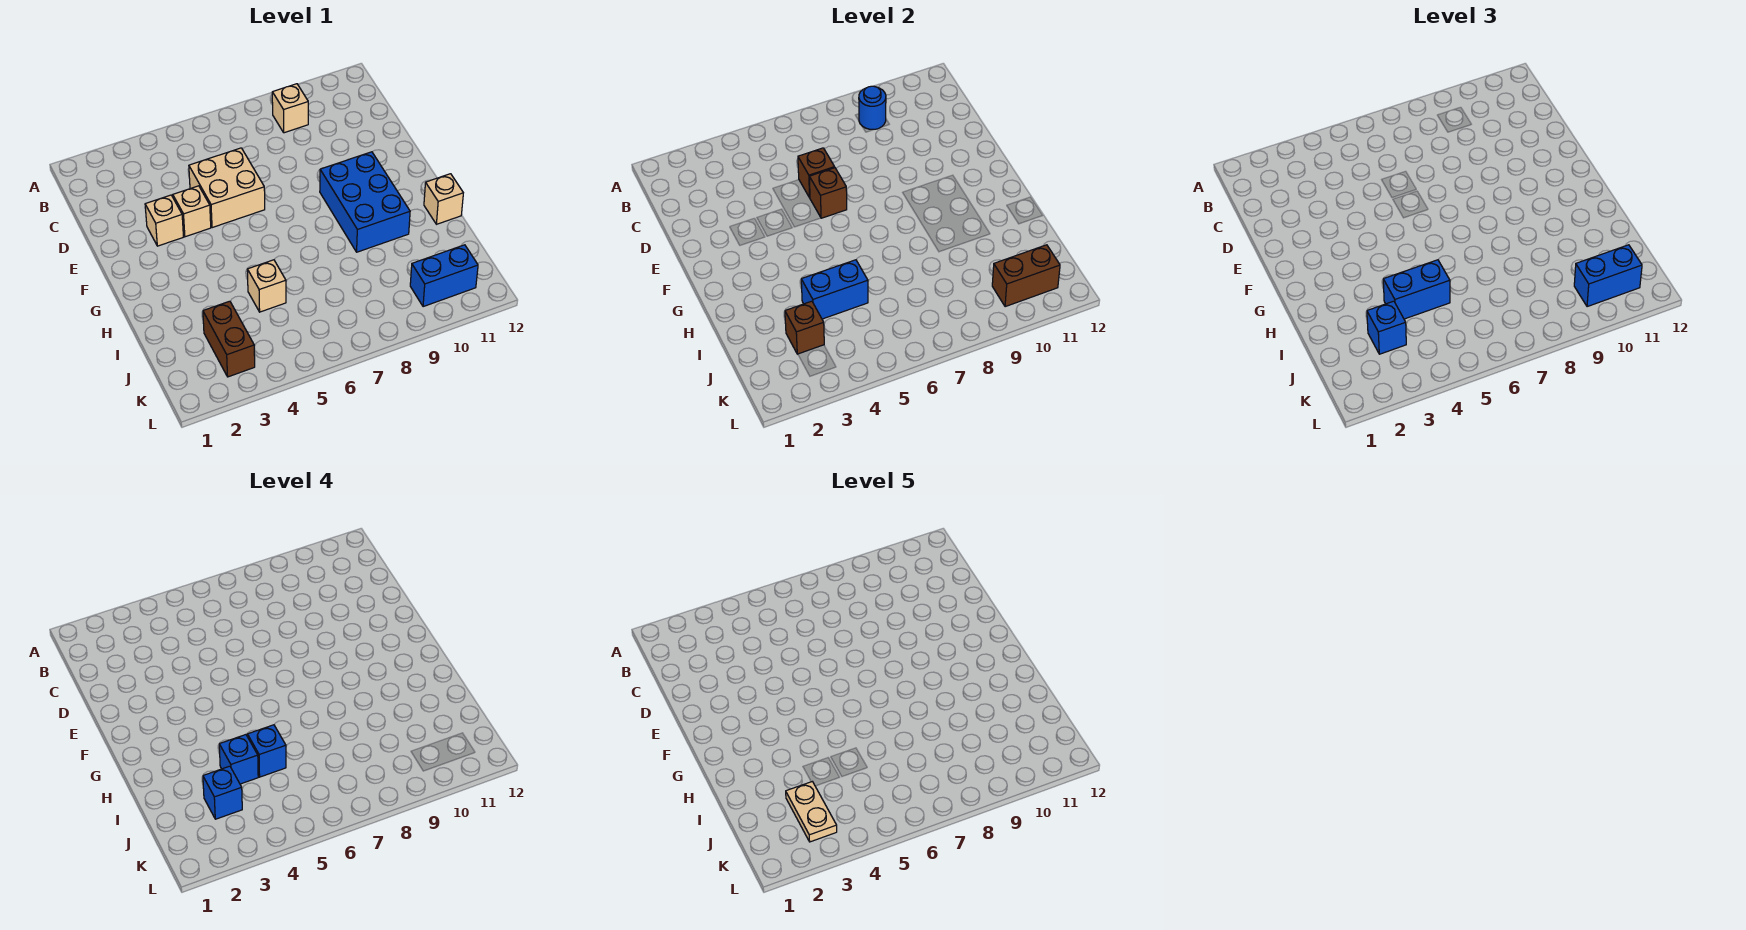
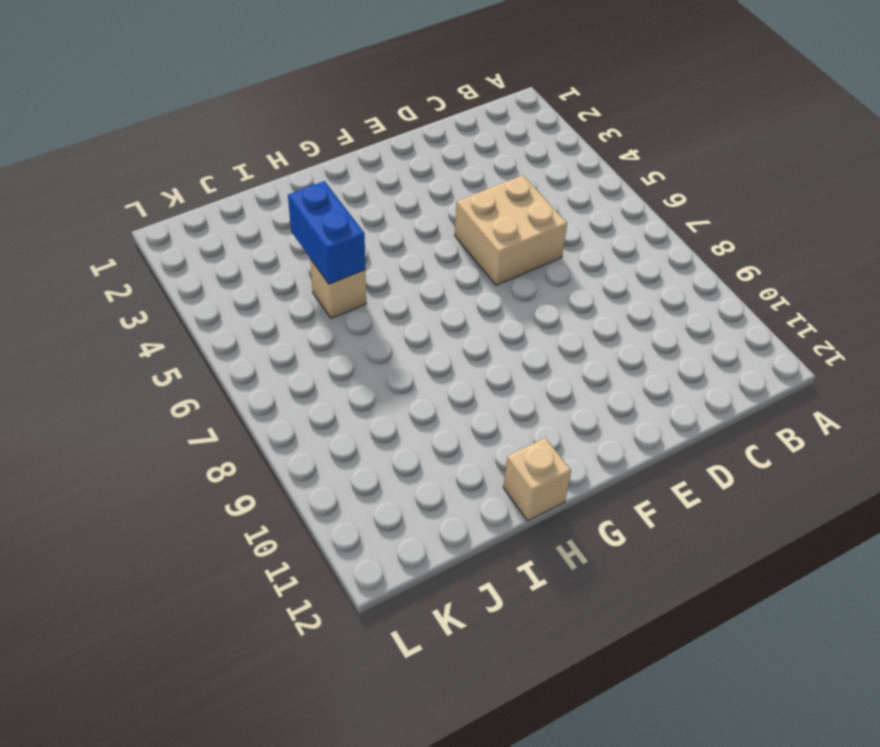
none -> tan 1x1 brick [272,84,308,133]
none -> tan 1x1 brick [145,195,183,246]
none -> tan 1x1 brick [173,186,211,237]

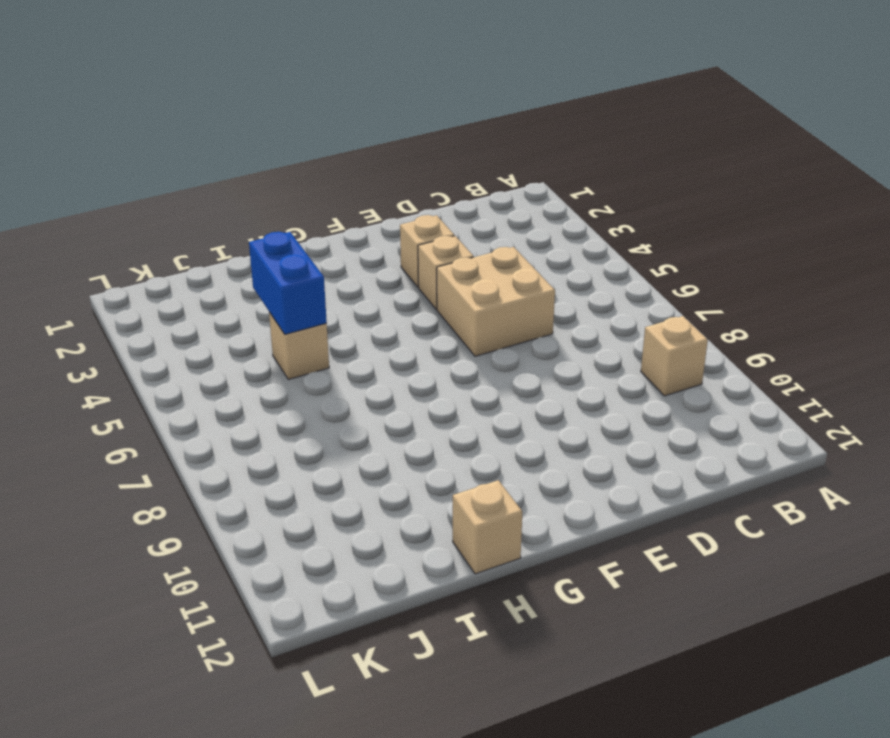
none -> blue 2x3 brick [320,152,410,252]
none -> brown 1x2 brick [203,301,255,377]
none -> blue 1x2 brick [410,245,478,307]

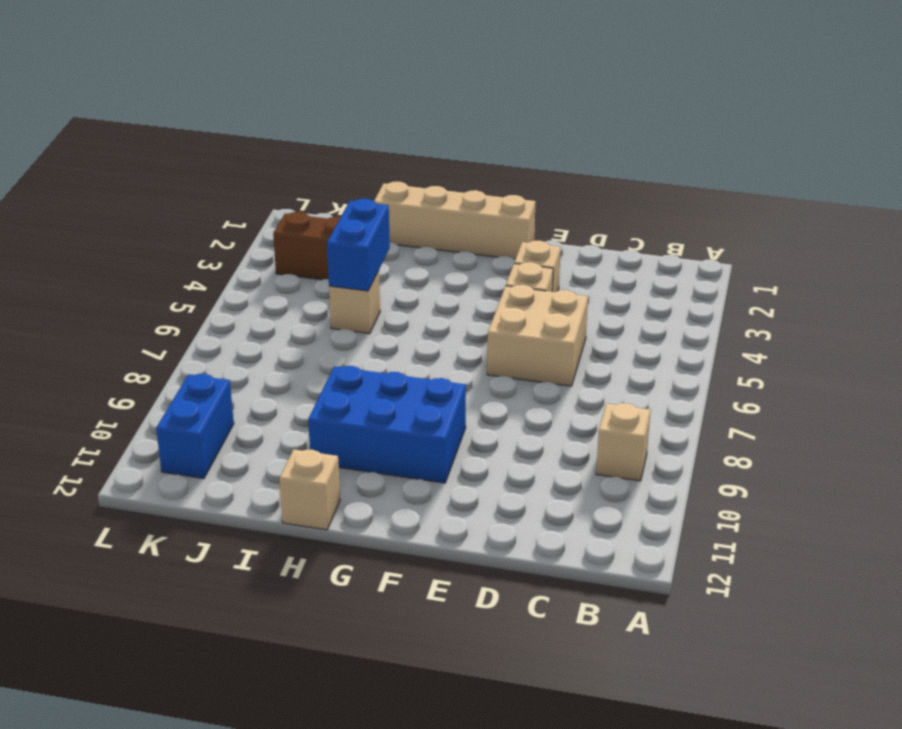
tan 1x4 brick [374,182,536,259] -> none
none -> blue 1x1 round brick [859,86,886,129]
none -> brown 1x1 brick [798,148,835,198]
none -> brown 1x1 brick [809,168,847,218]

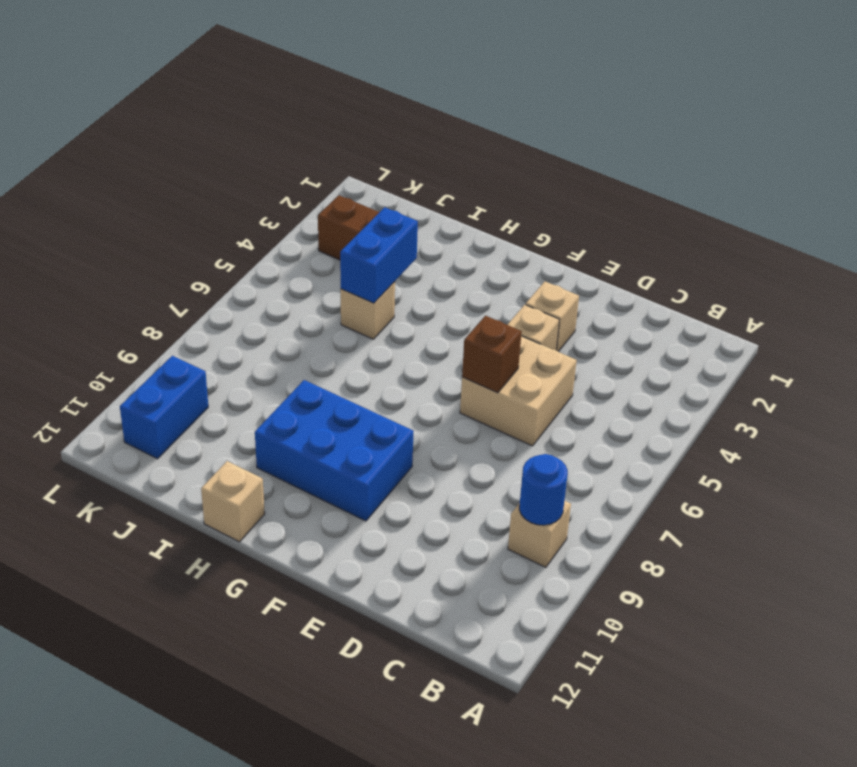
none -> brown 1x1 brick [798,148,835,198]
none -> brown 1x1 brick [785,301,824,354]
none -> brown 1x2 brick [992,245,1060,307]

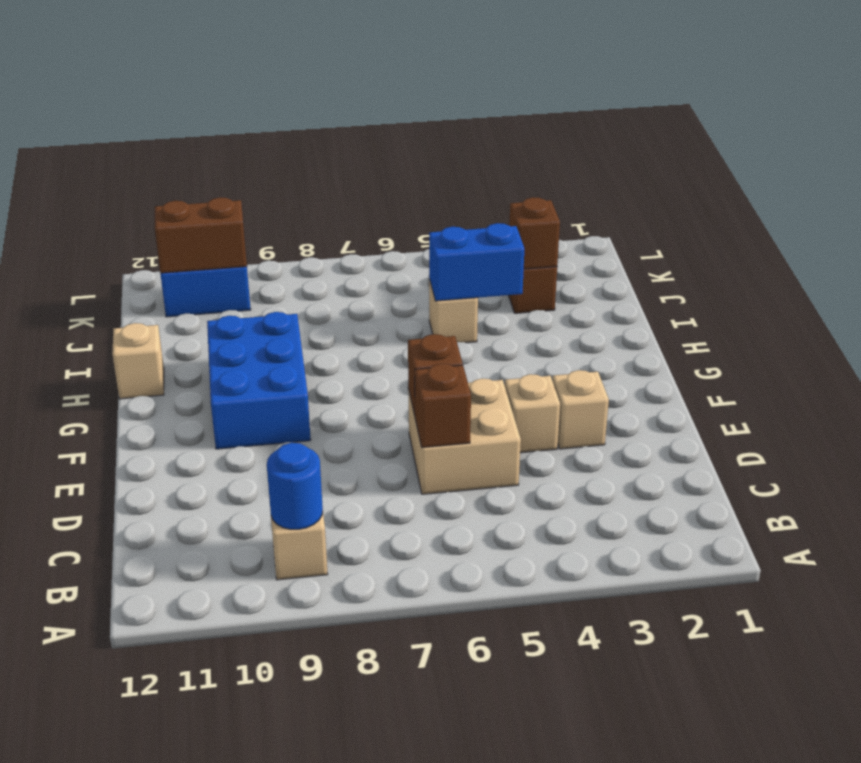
none -> blue 1x2 brick [1383,260,1450,319]
none -> blue 1x1 brick [1367,301,1406,354]
none -> blue 1x2 brick [1574,245,1642,307]

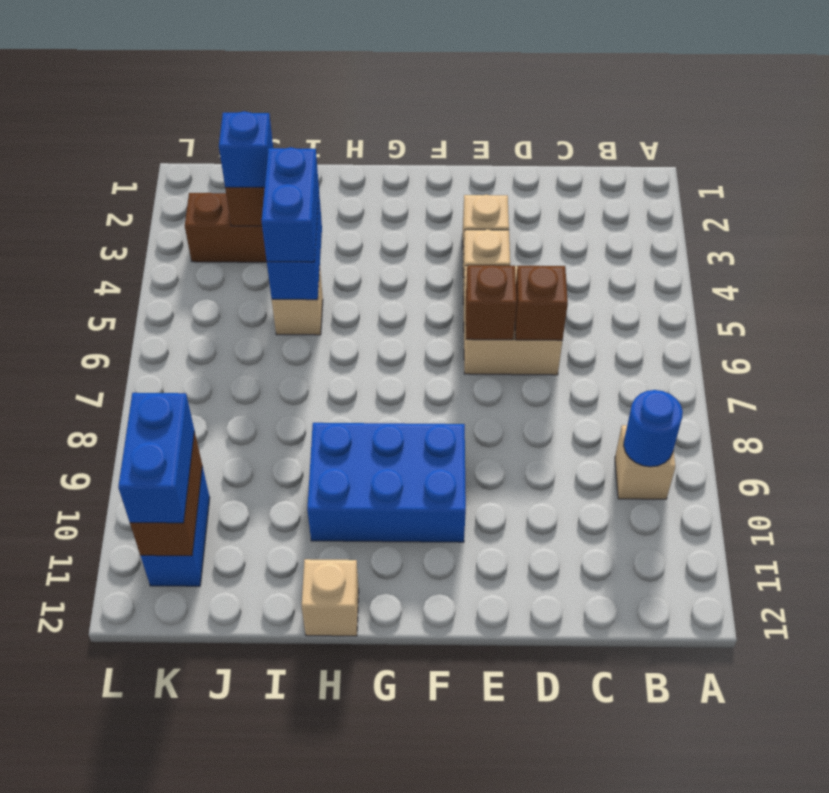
none -> blue 1x1 brick [219,735,258,784]
none -> blue 1x1 brick [247,725,286,777]
none -> blue 1x1 brick [203,766,242,819]

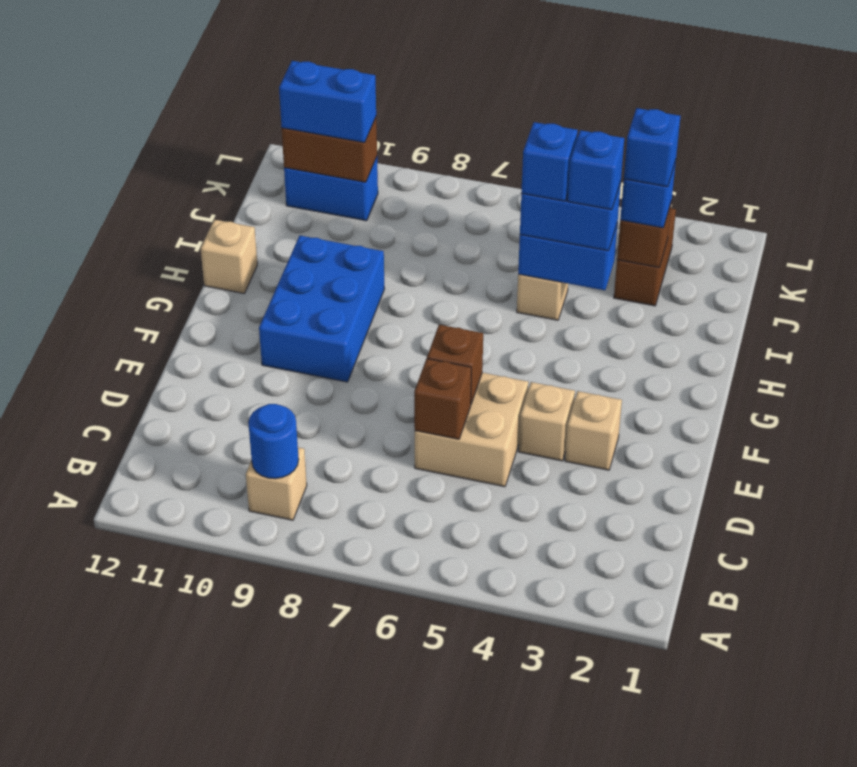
none -> tan 1x2 plate [786,782,837,842]

